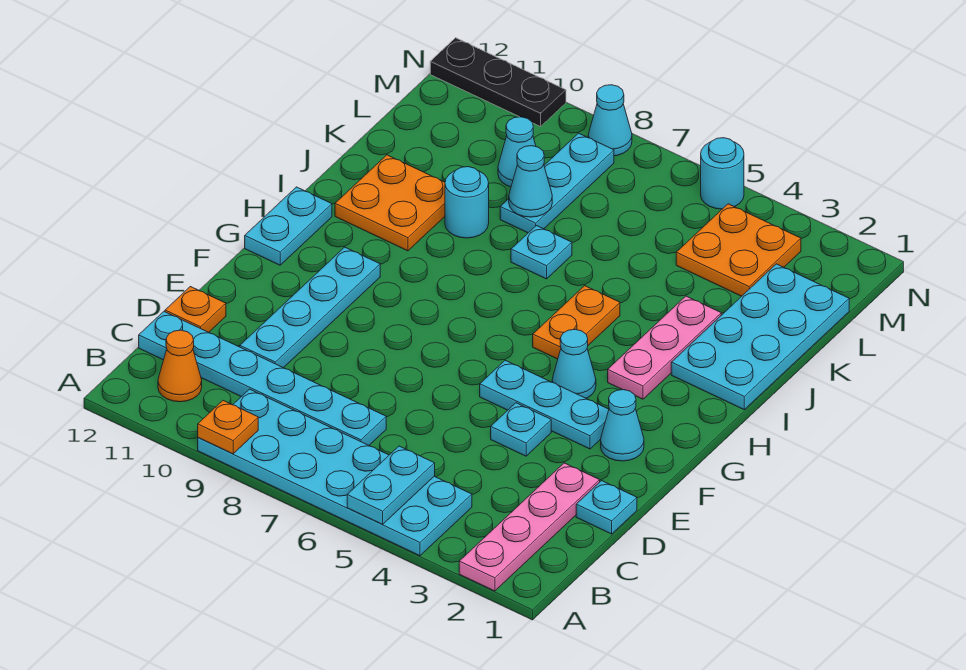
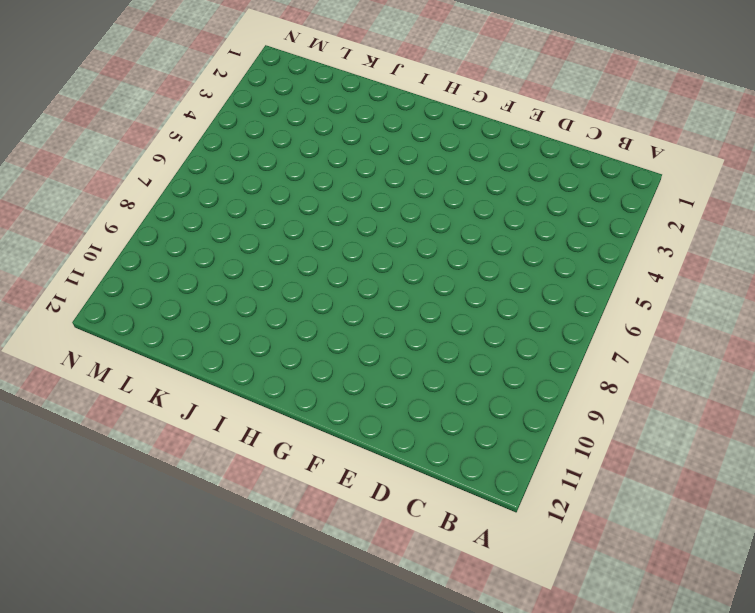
none -> pink 1x4 plate [459,463,600,591]
none -> cyan 2x6 plate [198,389,472,556]
none -> orange 1x1 cone [158,330,202,402]

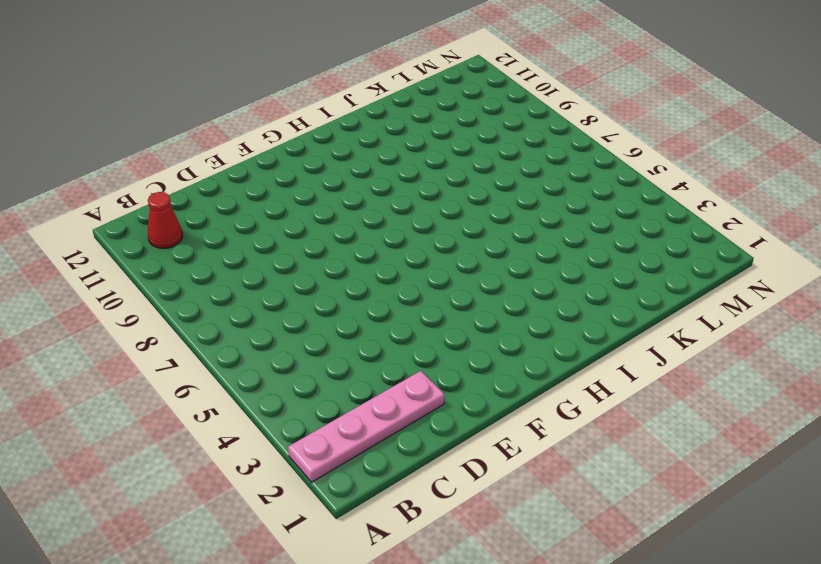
red 1x1 cone [148,192,183,248] -> orange 1x1 cone [158,330,202,402]
none -> cyan 2x6 plate [198,389,472,556]
none -> cyan 1x6 plate [139,312,386,445]
none -> cyan 1x1 plate [576,481,637,534]

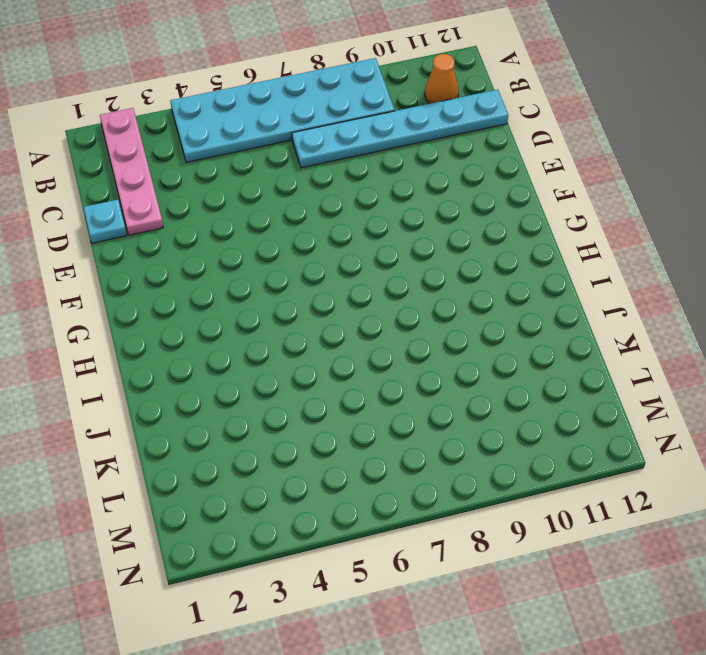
none -> cyan 1x4 plate [240,247,380,368]
none -> orange 1x1 plate [165,287,226,332]
none -> cyan 1x1 plate [491,403,551,456]

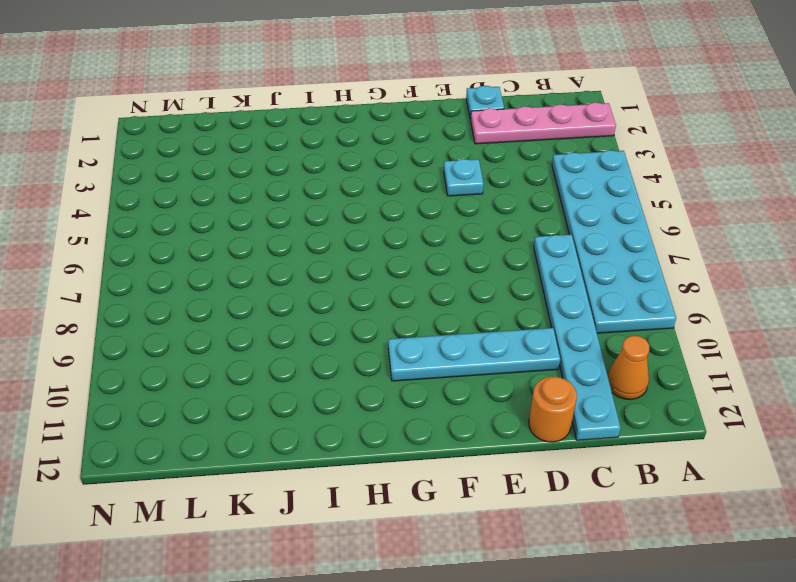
orange 1x1 round brick [529,376,577,442] -> orange 1x1 plate [165,287,226,332]
none -> cyan 1x1 cone [601,390,644,461]
none -> cyan 1x3 plate [480,360,609,449]
none -> cyan 1x1 cone [552,329,596,398]

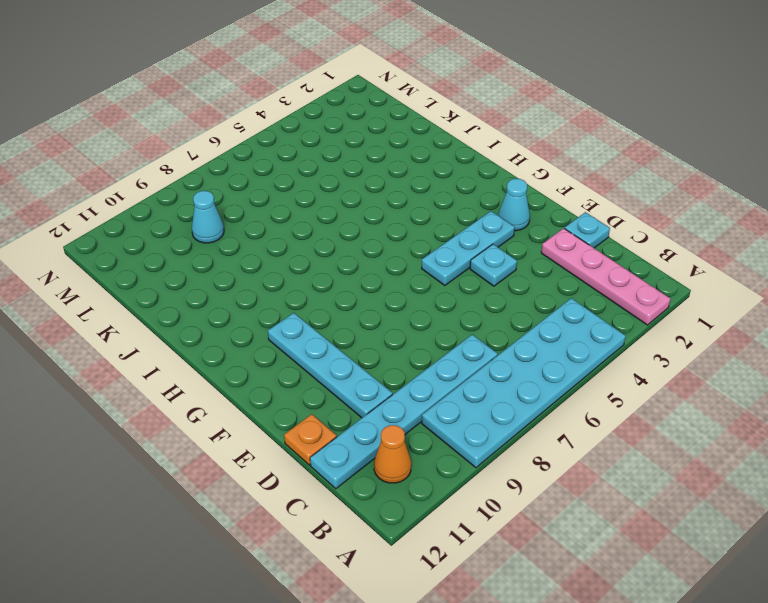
none -> cyan 1x1 cone [552,329,596,398]
none -> cyan 1x2 plate [245,187,332,265]
none -> pink 1x3 plate [608,296,721,399]

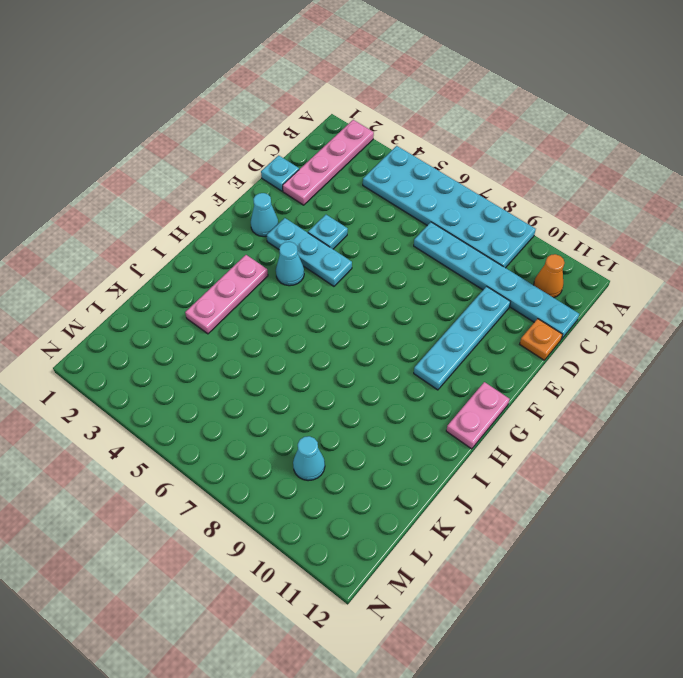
pink 1x2 plate [446,382,509,449] -> cyan 1x2 plate [245,187,332,265]
none -> orange 1x2 plate [533,286,620,359]
none -> cyan 2x4 plate [671,264,849,409]
none -> orange 2x2 plate [335,155,445,251]

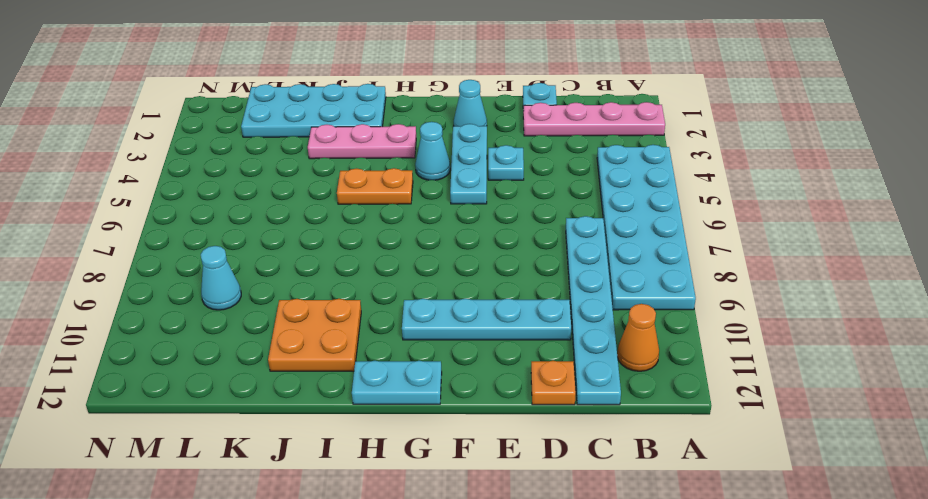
none -> cyan 1x1 plate [511,226,572,279]
none -> cyan 1x1 round brick [445,167,489,238]
none -> cyan 1x3 plate [500,133,614,233]

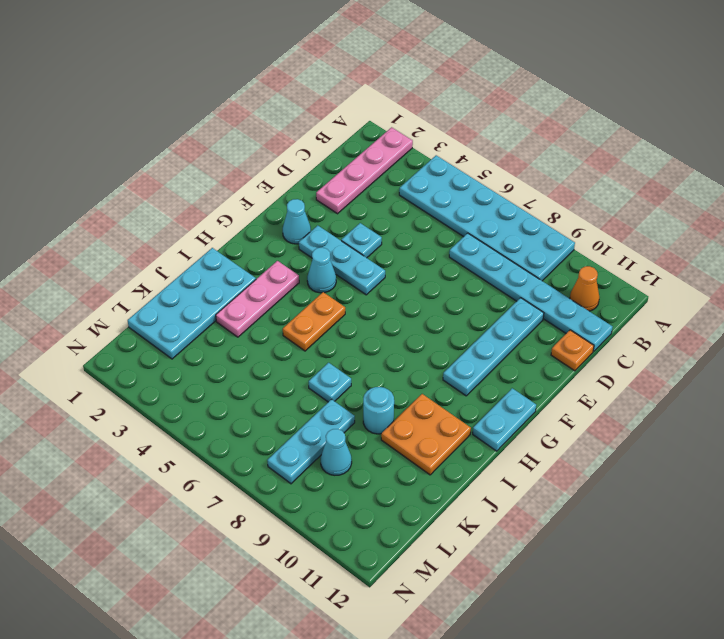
none -> cyan 1x1 plate [576,481,637,534]
none -> orange 2x2 plate [676,204,801,296]
none -> cyan 1x1 round brick [701,138,744,209]

